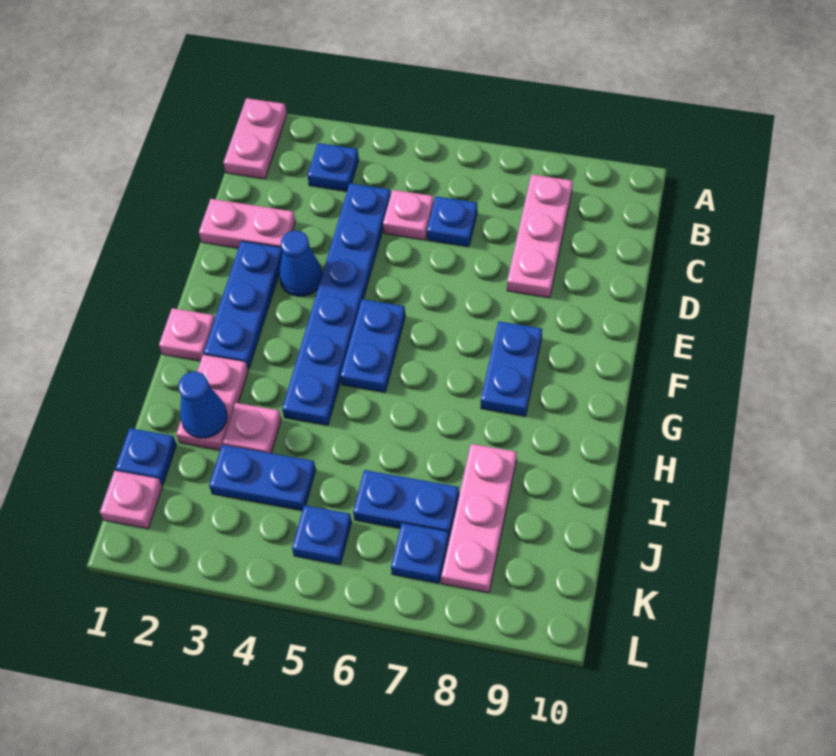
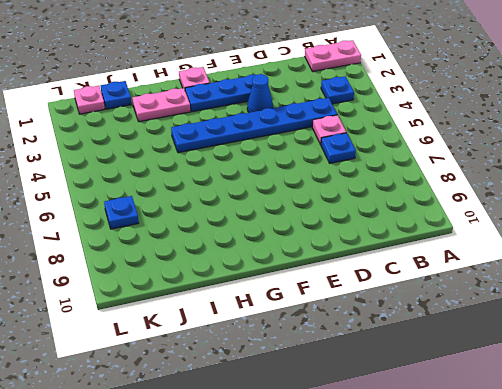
none -> pink 1x3 plate [507,174,573,298]
none -> pink 1x2 plate [199,199,296,248]
none -> blue 1x2 plate [340,299,405,392]

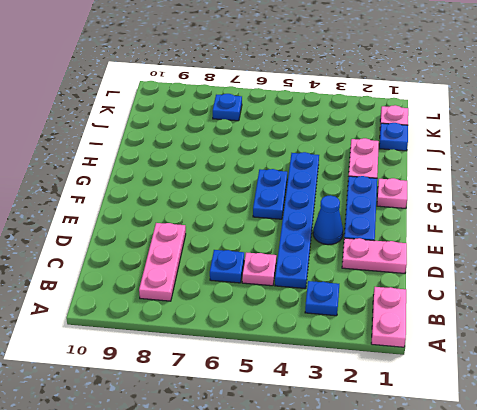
none -> blue 1x2 plate [481,321,542,416]
none -> pink 1x1 plate [223,403,281,453]
none -> pink 1x3 plate [441,444,517,593]

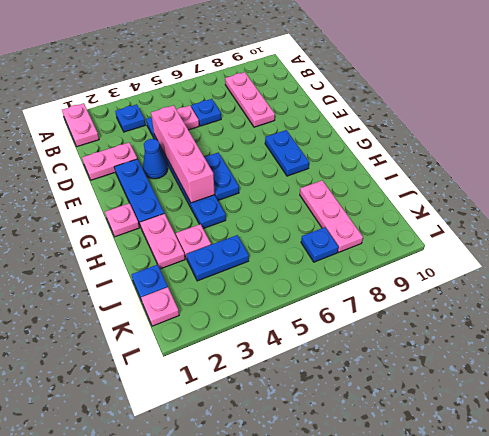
pink 1x4 brick [151,105,215,203] -> none
none -> blue 1x2 plate [353,470,459,537]
none -> blue 1x1 plate [292,505,352,565]
none -> blue 1x1 cone [179,372,228,438]

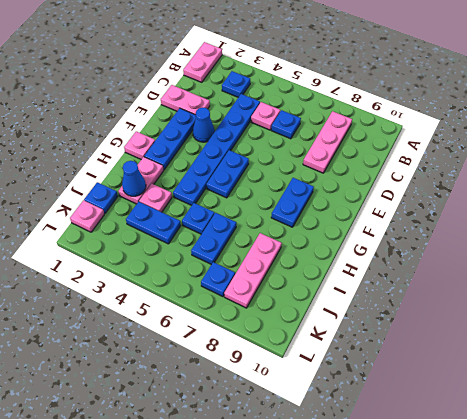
blue 1x1 plate [182,203,214,234] -> blue 1x1 plate moved to [292,505,352,565]
blue 1x2 plate [191,213,236,264] -> blue 1x2 plate turned to [353,470,459,537]

